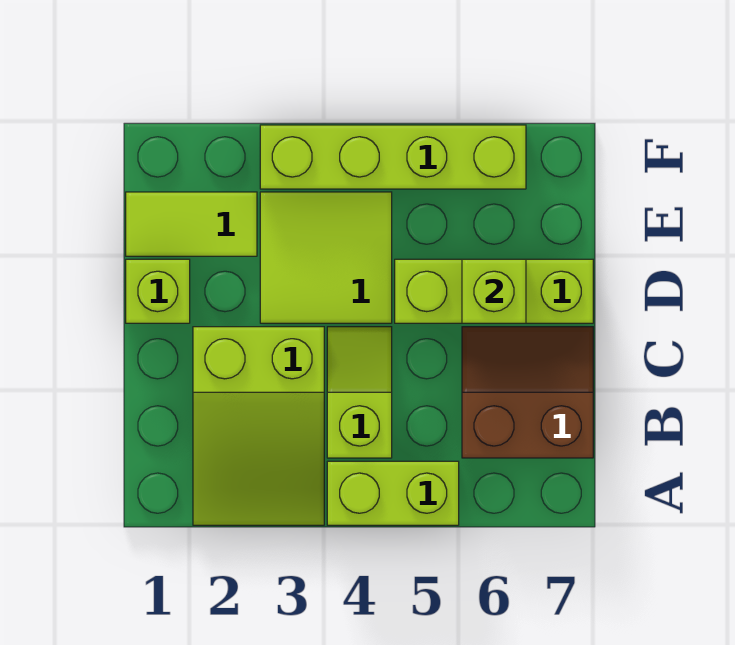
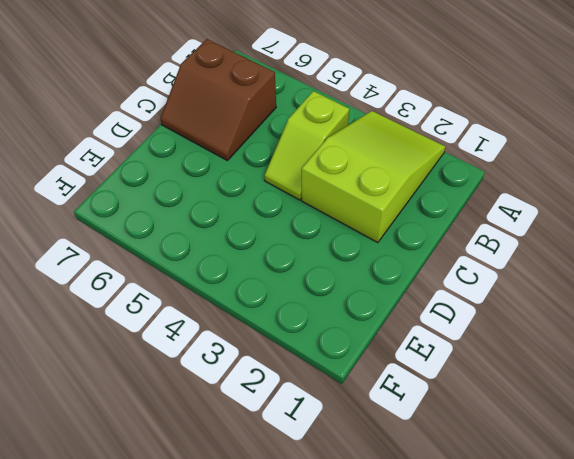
none -> lime 1x2 brick [327,461,459,525]
none -> lime 1x1 brick [126,259,190,323]

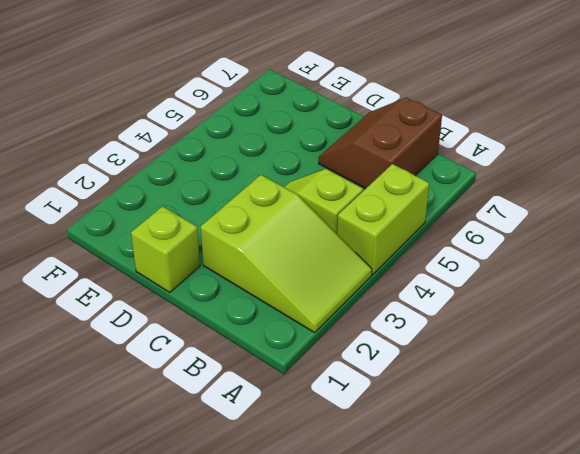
none -> lime 2x2 tile [260,192,392,323]
none -> lime 1x3 brick [395,259,593,323]

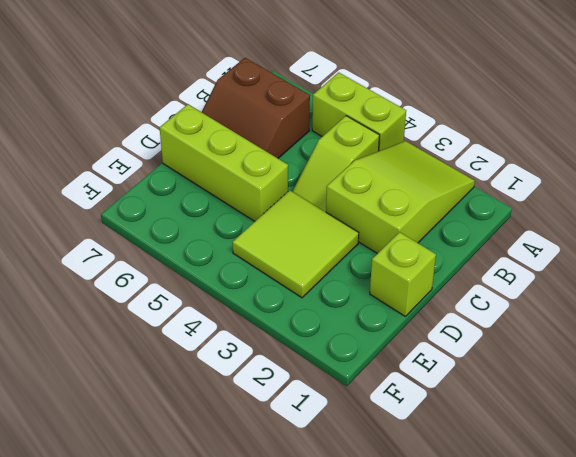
none -> lime 1x2 tile [126,192,257,256]
none -> lime 1x4 brick [260,125,526,189]

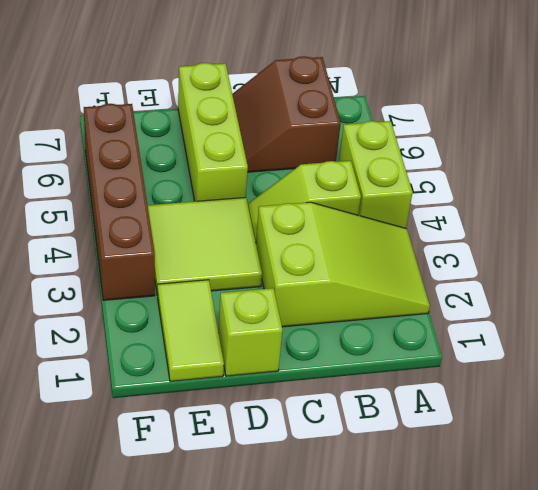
brown 1x4 brick [84,104,155,300] -> lime 1x4 brick [260,125,526,189]
none -> lime 1x1 brick [462,259,526,323]

